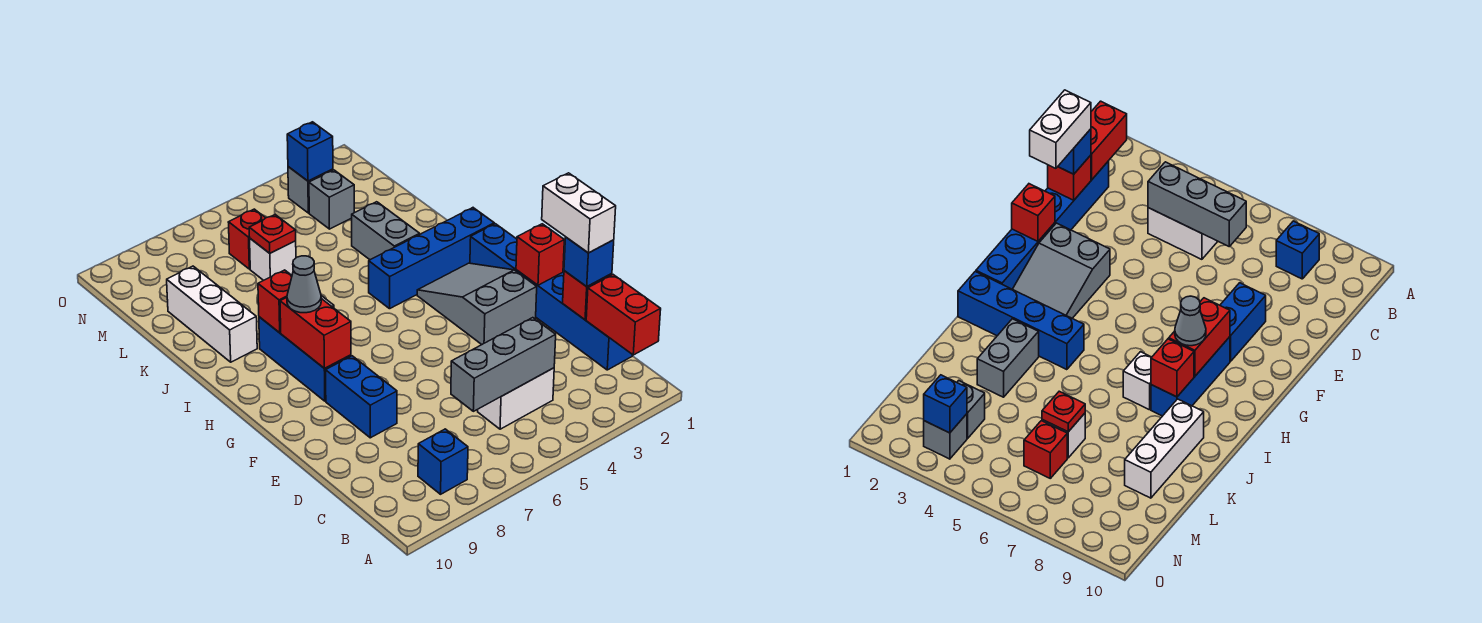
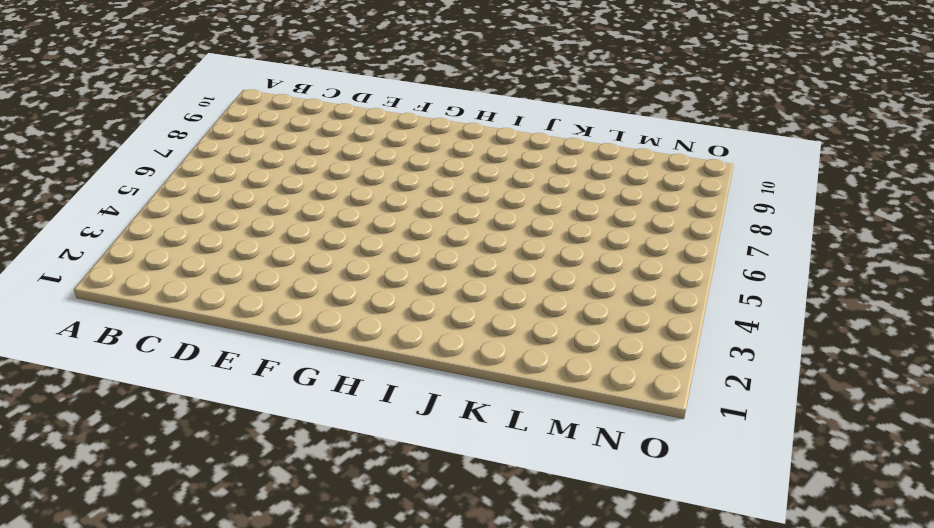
none -> blue 1x1 brick [418,429,468,494]
none -> blue 1x6 brick [470,224,632,370]
none -> white 1x2 brick [478,368,554,429]

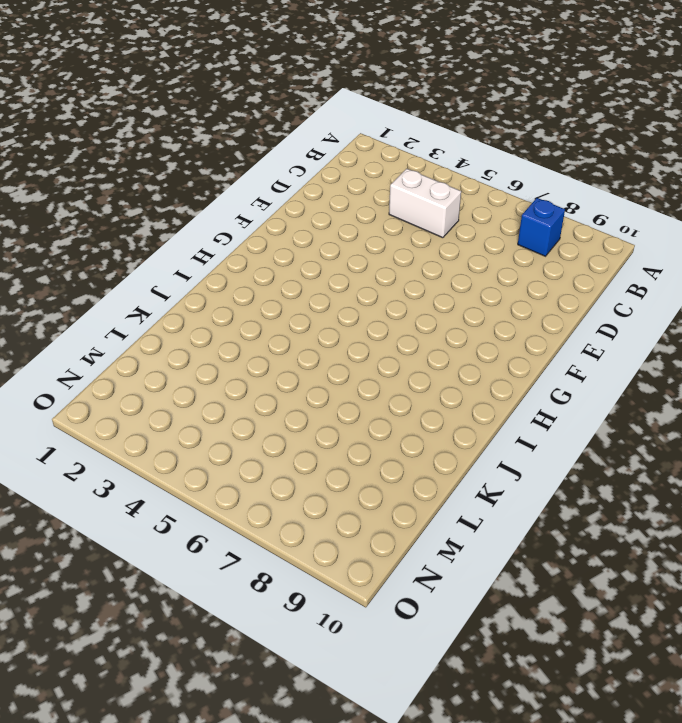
none -> blue 1x6 brick [470,224,632,370]
none -> blue 1x2 brick [326,356,397,438]
none -> grey 2x3 slope [417,263,537,344]

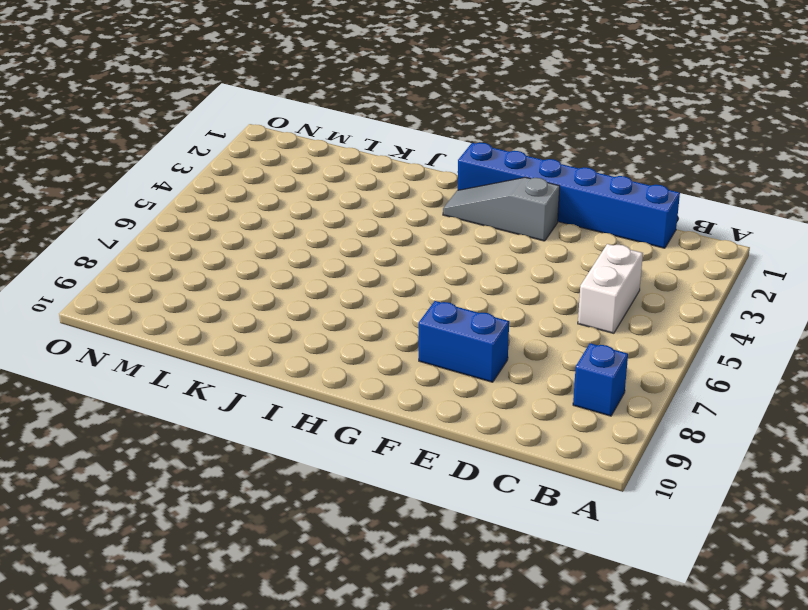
grey 1x3 slope [443,177,560,241] -> grey 2x3 slope [417,263,537,344]
none -> blue 1x3 brick [259,317,351,401]
none -> blue 1x4 brick [369,208,494,309]
none -> white 1x1 brick [1123,352,1152,410]

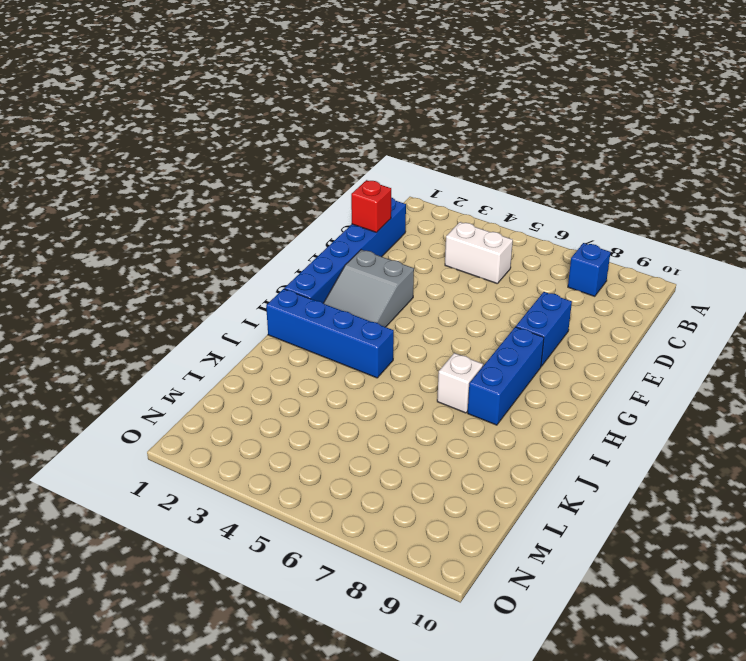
none -> grey 1x2 brick [352,202,420,260]
none -> white 1x3 brick [167,266,257,362]
none -> white 1x1 brick [250,239,296,280]

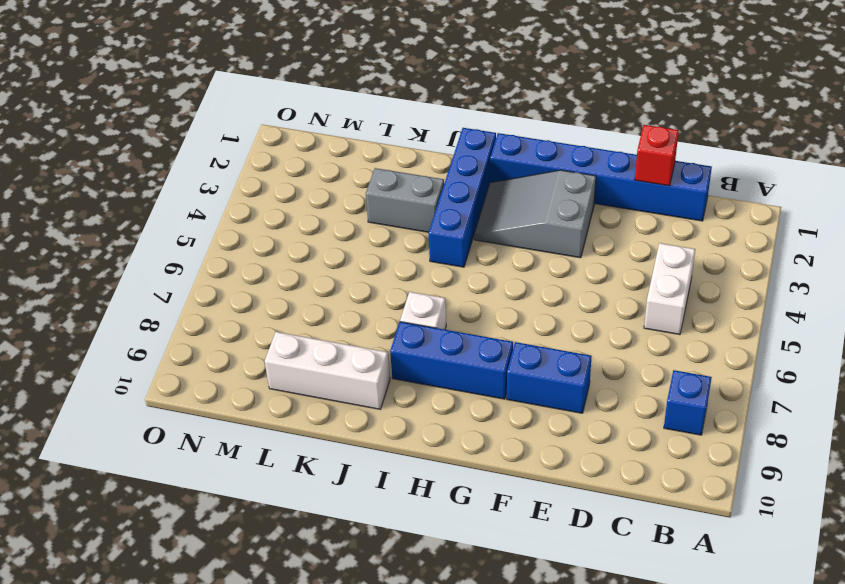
none -> white 1x1 brick [250,239,296,280]
none -> grey 1x1 brick [309,170,354,229]
none -> red 1x1 brick [228,209,265,269]

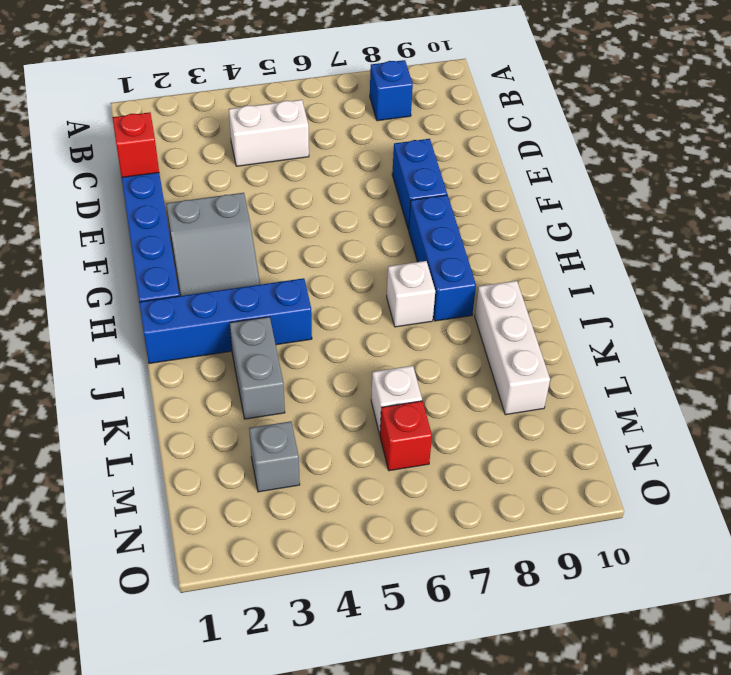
none -> grey 1x1 brick [288,167,333,213]
none -> red 1x2 brick [586,275,661,355]
none -> grey 1x3 brick [451,318,556,411]

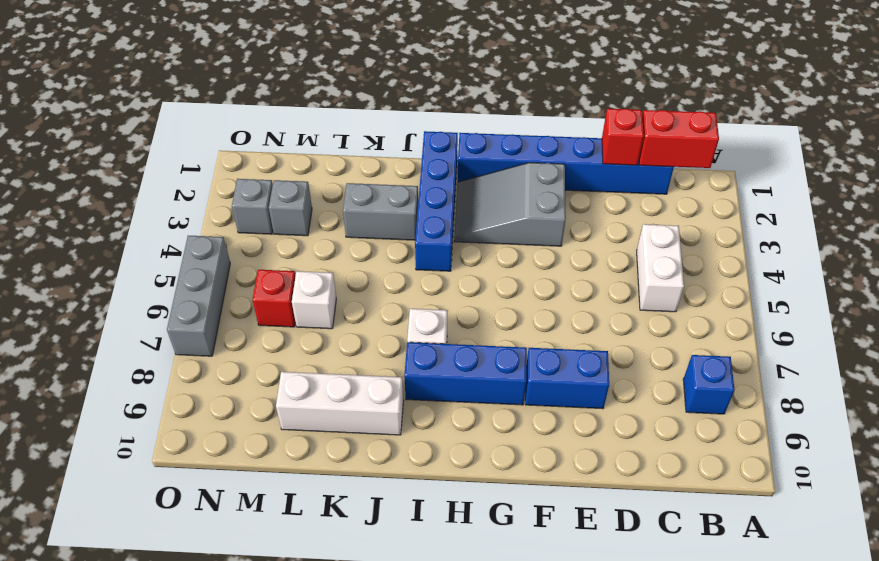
grey 1x3 brick [167,236,230,356] -> grey 1x3 brick moved to [451,318,556,411]
none -> red 1x1 brick [516,224,564,285]
none -> red 1x2 brick [280,298,351,369]
none -> red 1x1 brick [258,270,292,333]

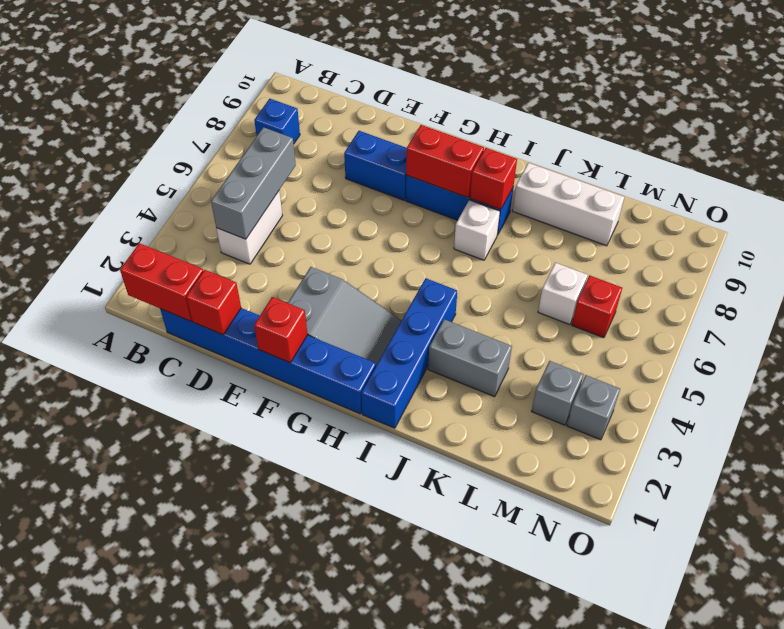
none -> red 1x1 plate [249,215,296,253]
none -> blue 1x1 brick [287,122,333,181]
none -> blue 1x1 brick [564,237,614,287]

